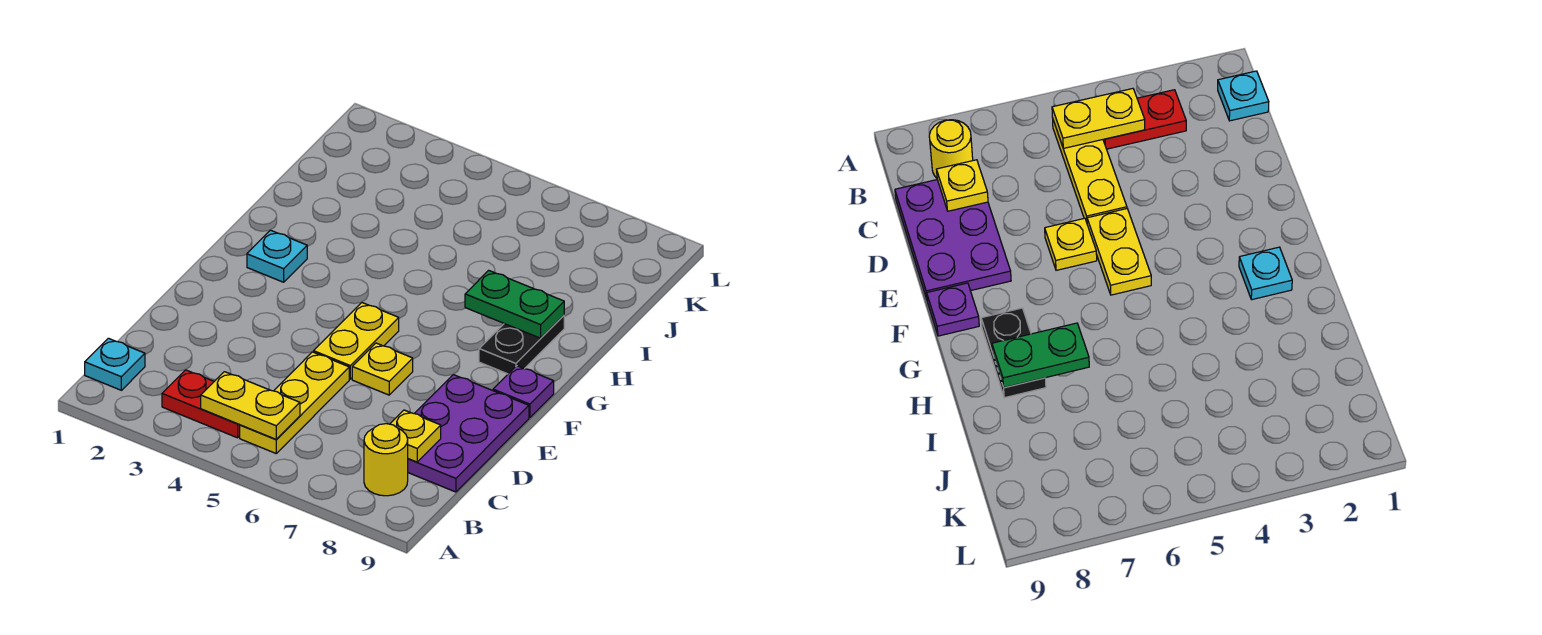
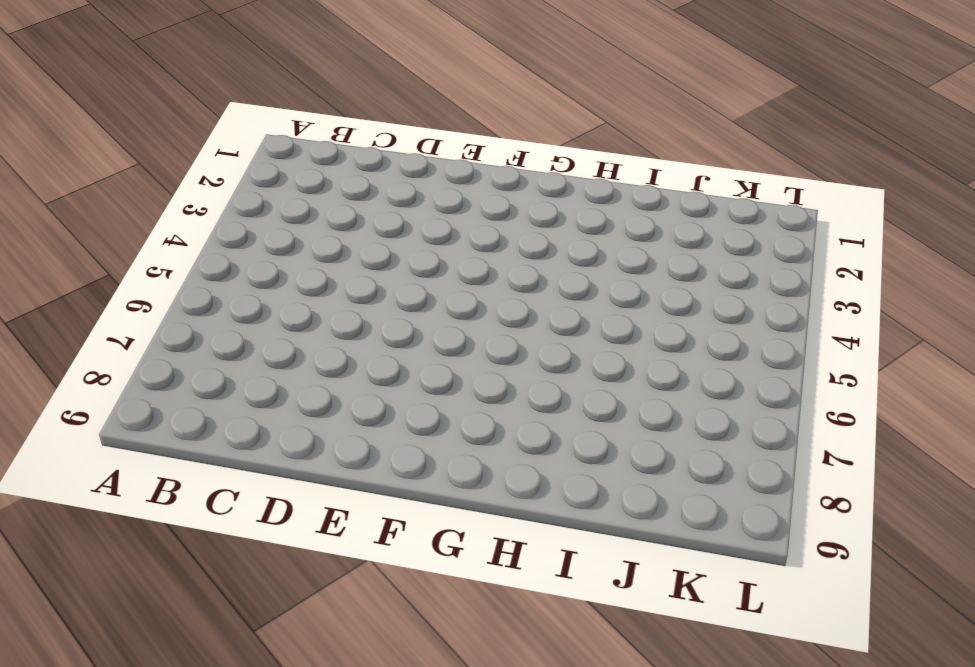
none -> cyan 1x1 plate [85,338,145,390]
none -> red 1x2 plate [162,370,240,438]
none -> yellow 1x3 plate [240,352,349,453]

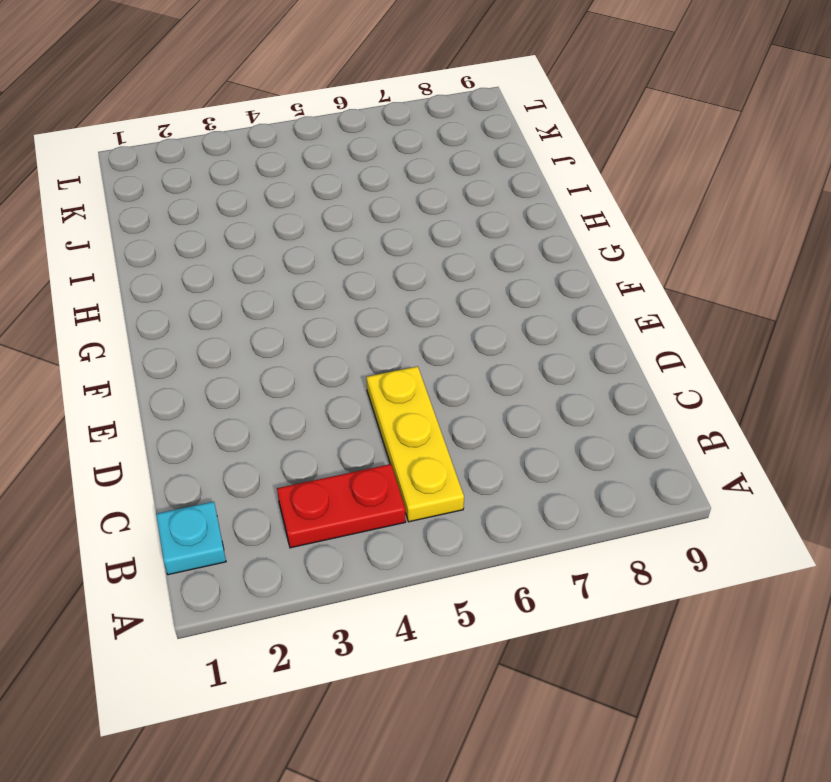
none -> yellow 1x1 round brick [364,424,408,496]
none -> purple 2x3 plate [408,375,529,492]
none -> yellow 1x2 plate [314,303,399,379]

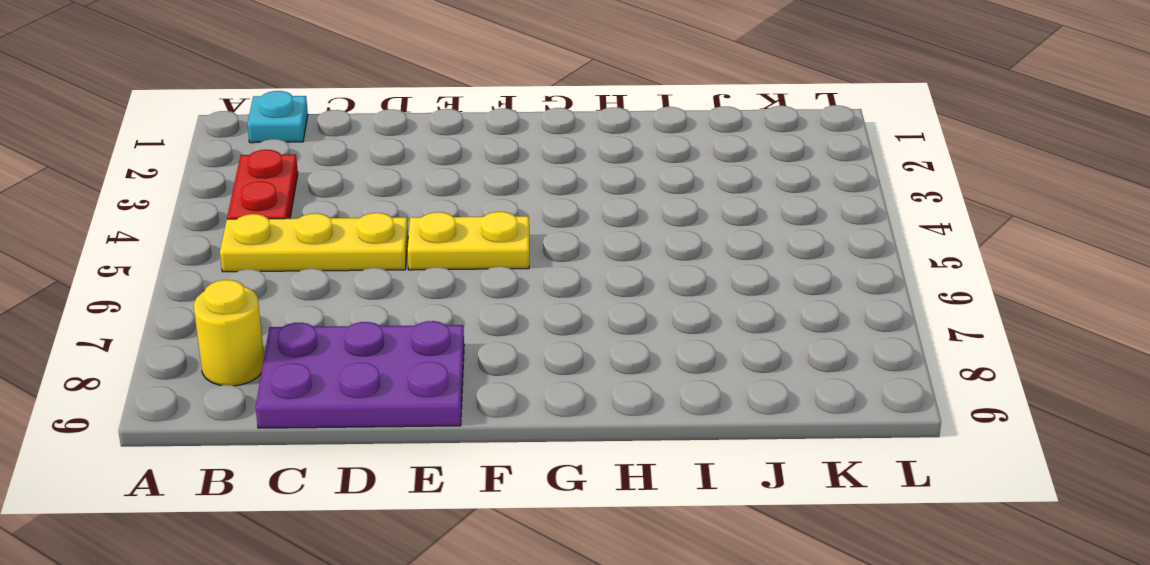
none -> yellow 1x1 plate [352,343,413,395]
none -> purple 1x1 plate [493,366,554,418]
none -> cyan 1x1 plate [247,230,307,282]

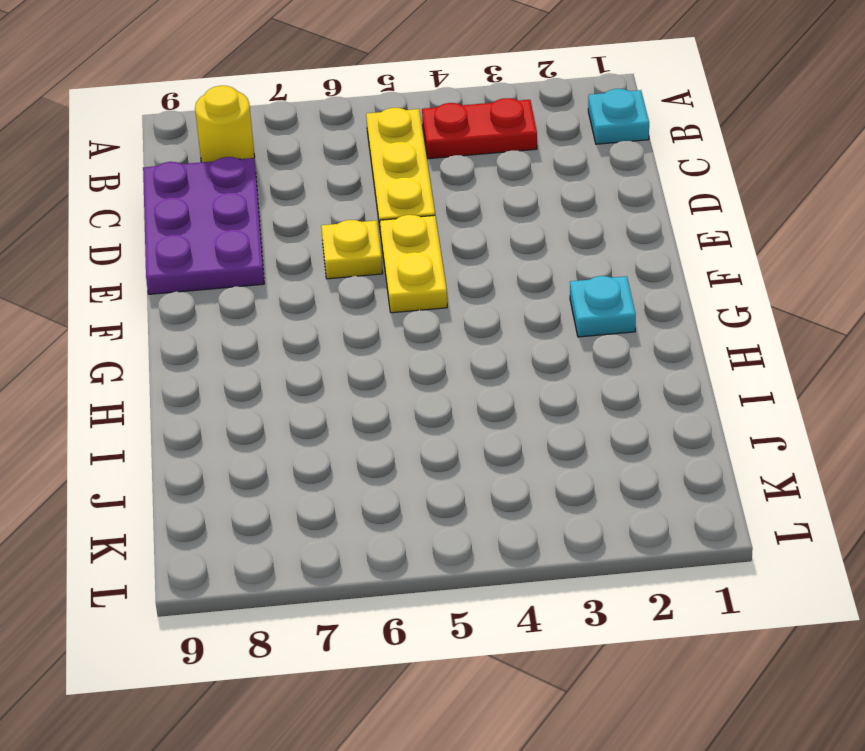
none -> purple 1x1 plate [493,366,554,418]
none -> black 1x2 plate [479,316,564,374]
none -> yellow 1x2 plate [201,372,300,439]

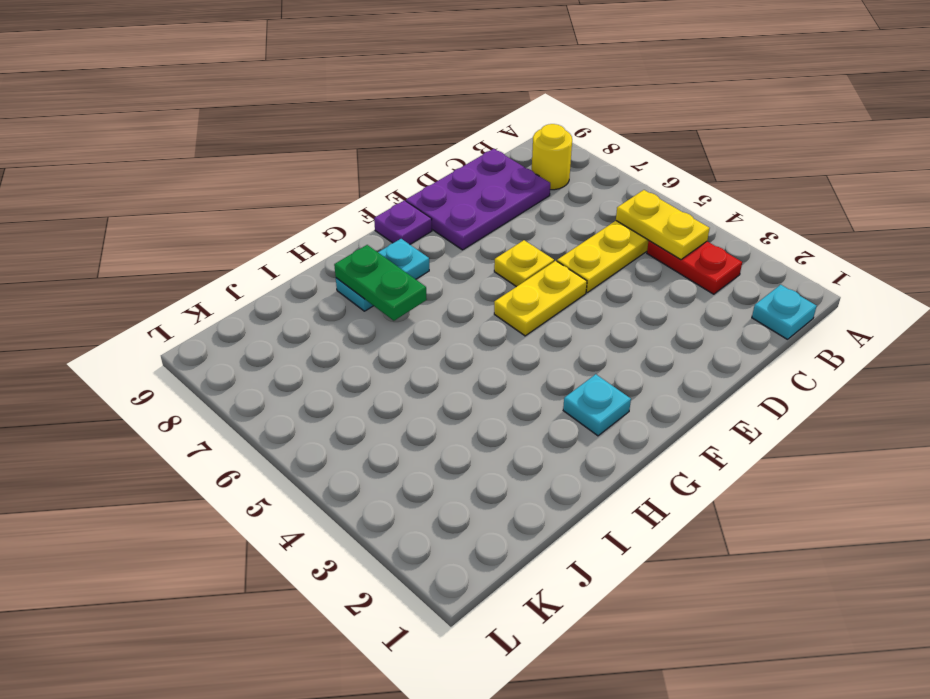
cyan 1x2 plate [336,239,429,311] -> black 1x2 plate [479,316,564,374]
none -> yellow 1x1 plate [390,410,441,462]

